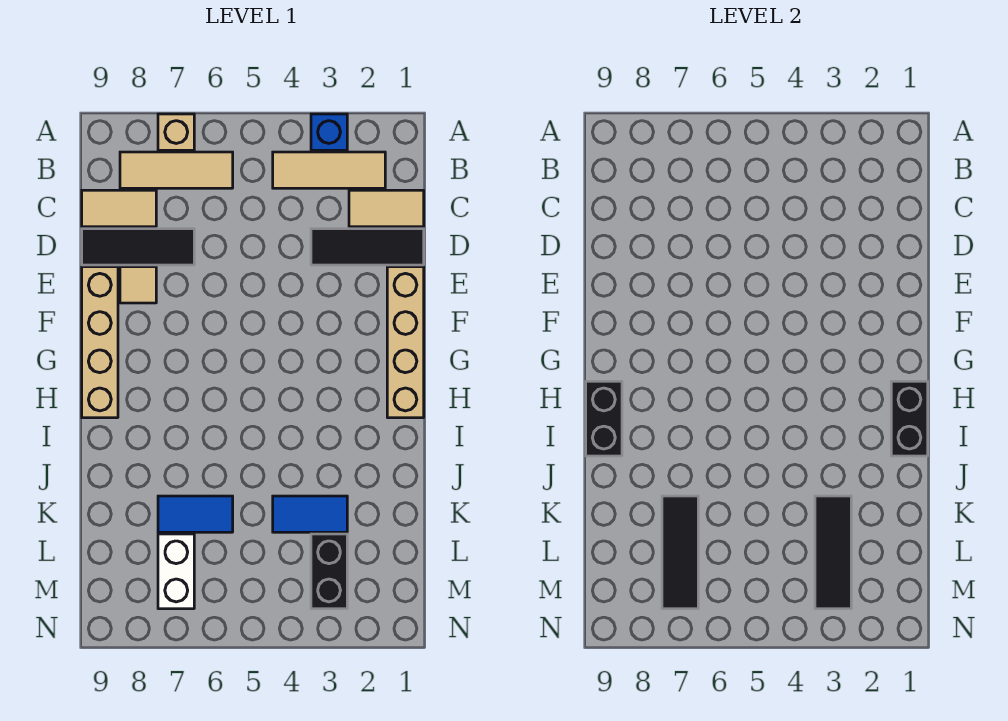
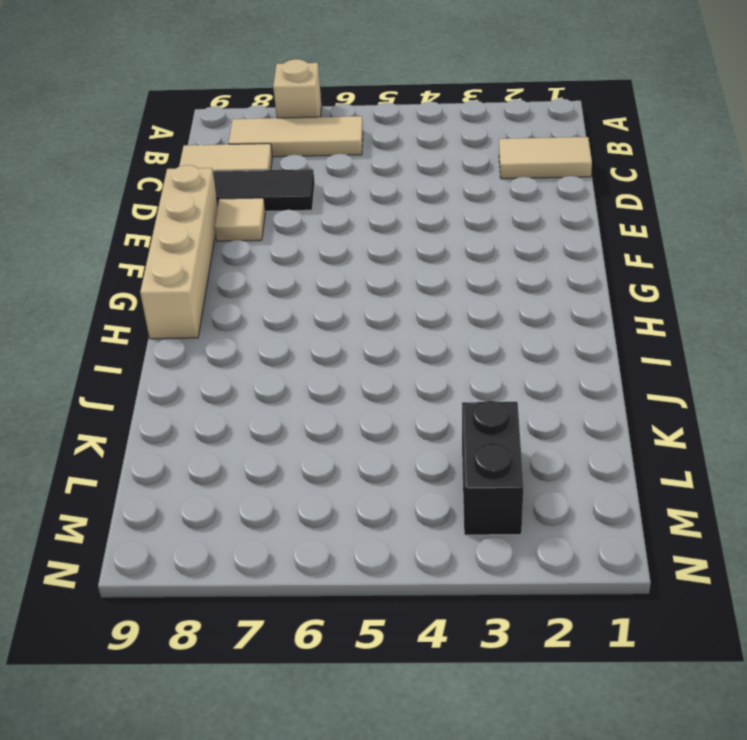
none -> blue 1x1 brick [311,114,347,150]
none -> tan 1x3 tile [273,152,385,188]
none -> black 1x3 tile [311,229,424,265]

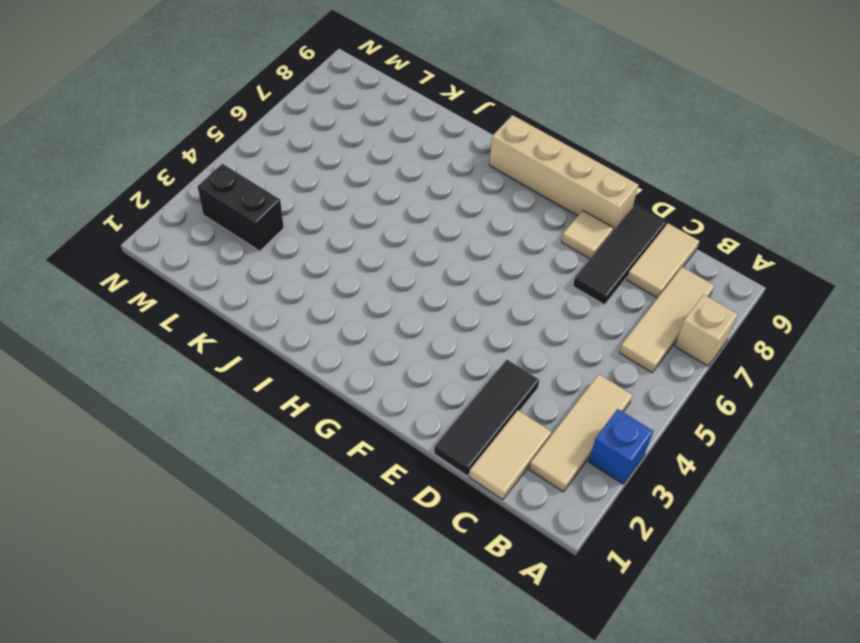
none -> tan 1x4 brick [387,267,424,418]
none -> blue 1x2 tile [273,496,347,532]
none -> blue 1x2 tile [158,496,233,532]

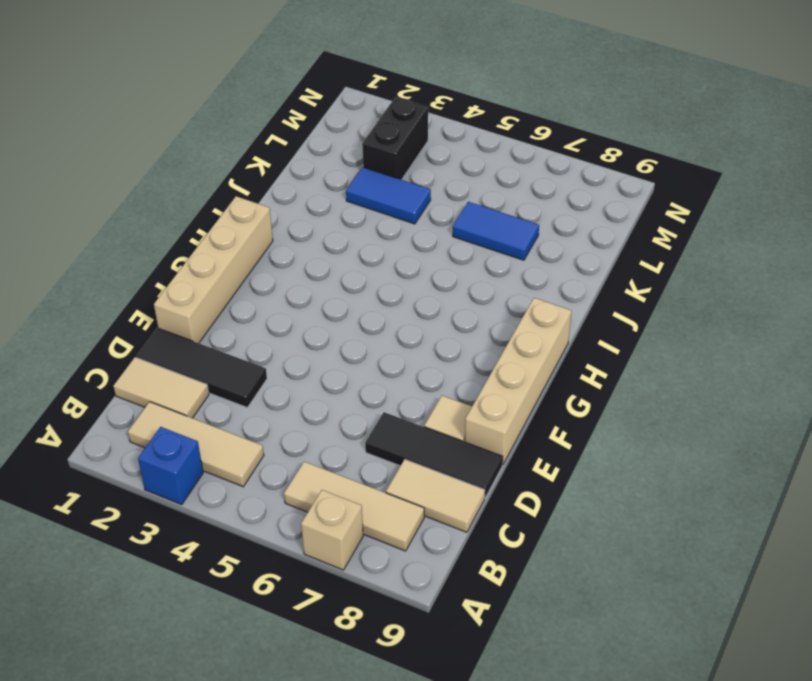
none -> white 1x2 brick [158,534,194,609]
none -> black 1x2 brick [891,381,928,456]
none -> black 1x2 brick [586,381,622,456]

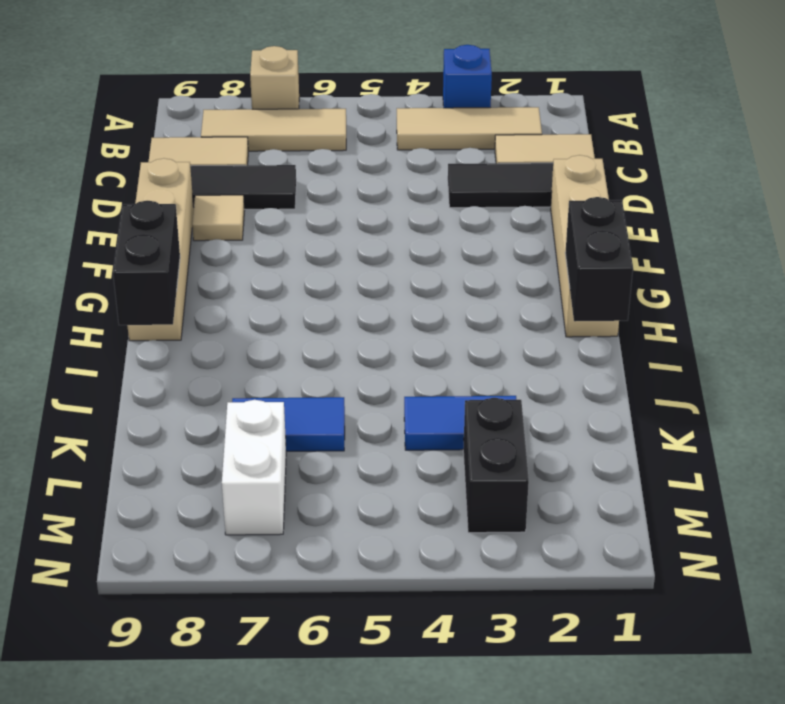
none -> black 1x3 tile [815,496,851,609]
none -> black 1x3 tile [662,496,698,609]

